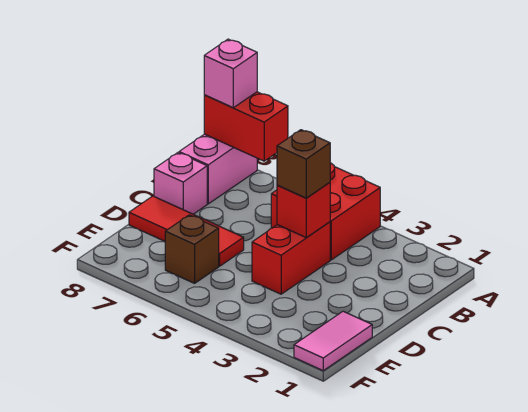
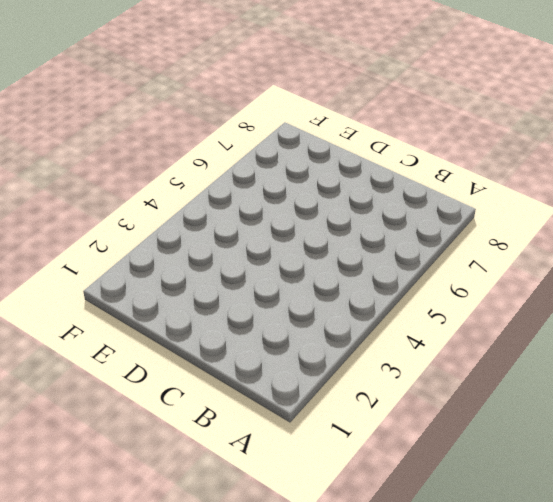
none -> red 2x2 brick [271,163,380,260]
none -> pink 1x2 brick [179,134,257,204]

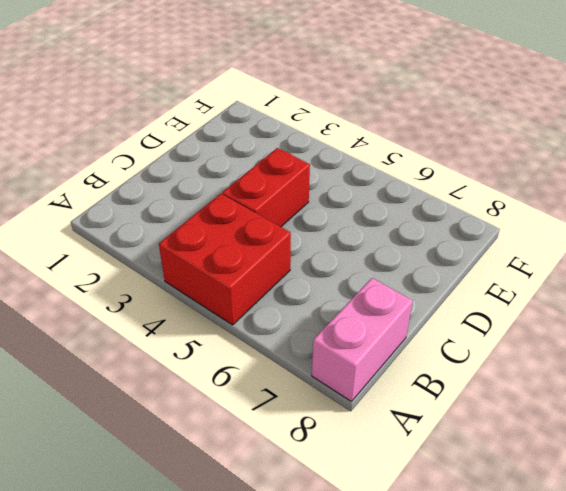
none -> pink 1x1 brick [154,153,207,214]
none -> red 1x3 tile [129,196,244,266]

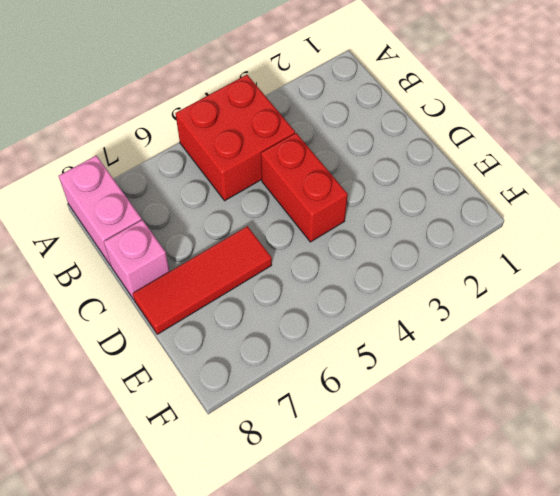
none -> pink 1x2 tile [294,311,372,371]
none -> brown 1x1 brick [165,215,219,283]

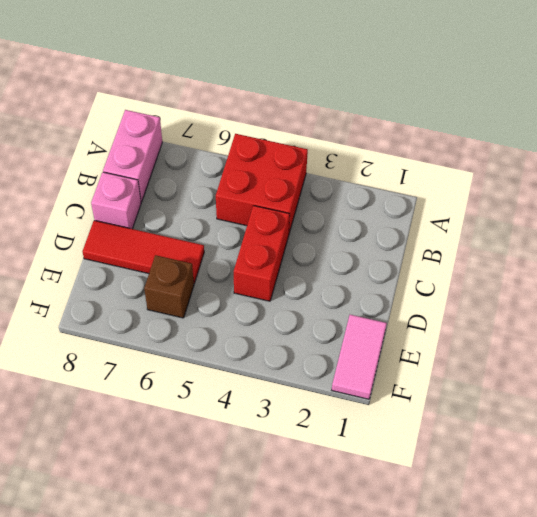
none -> red 1x2 brick [204,92,288,161]
none -> red 1x1 brick [277,183,330,238]

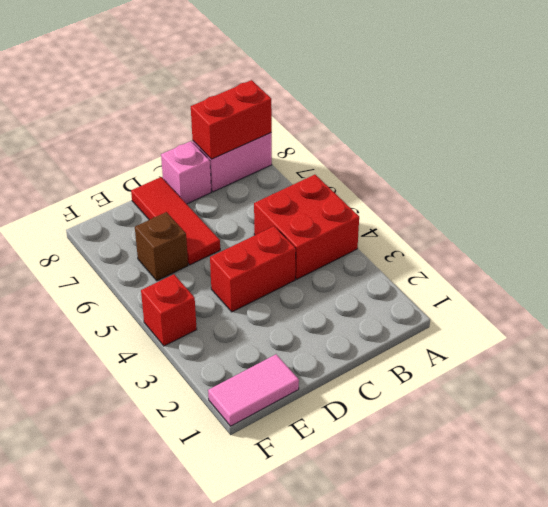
red 1x2 brick [191,80,272,159] -> red 1x2 brick turned to [204,92,288,161]
red 1x1 brick [141,274,197,346] -> red 1x1 brick moved to [277,183,330,238]
none -> pink 1x1 brick [204,39,257,108]
none -> brown 1x1 brick [277,130,330,198]

